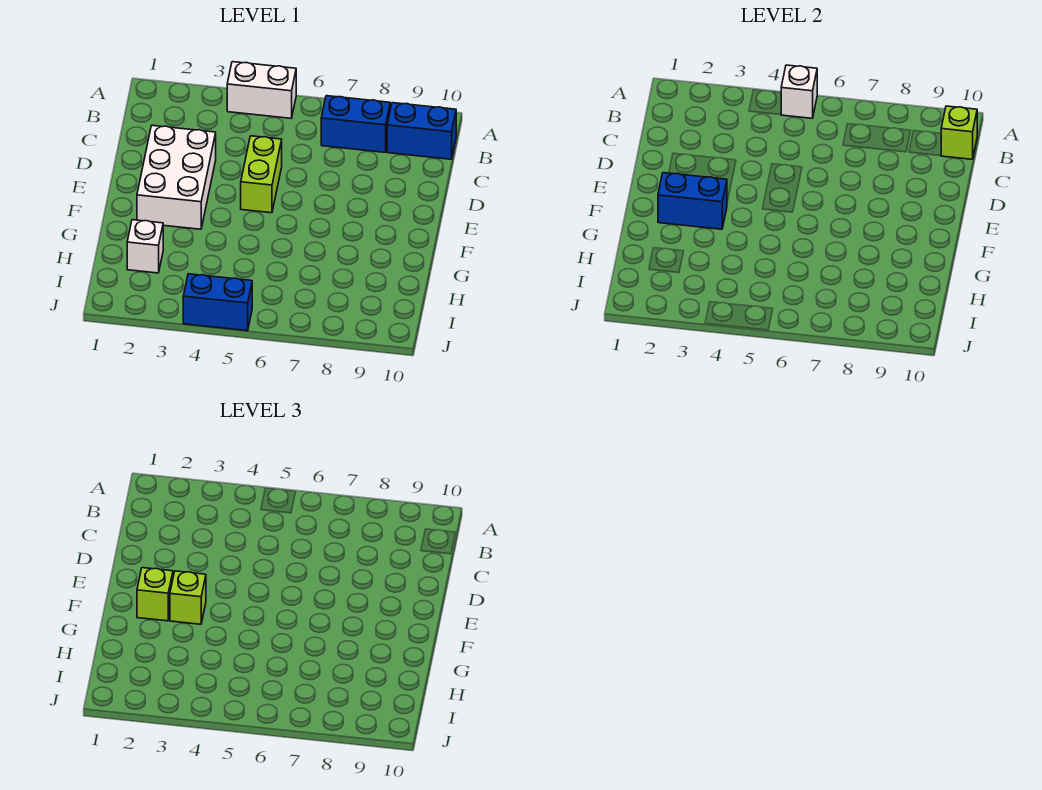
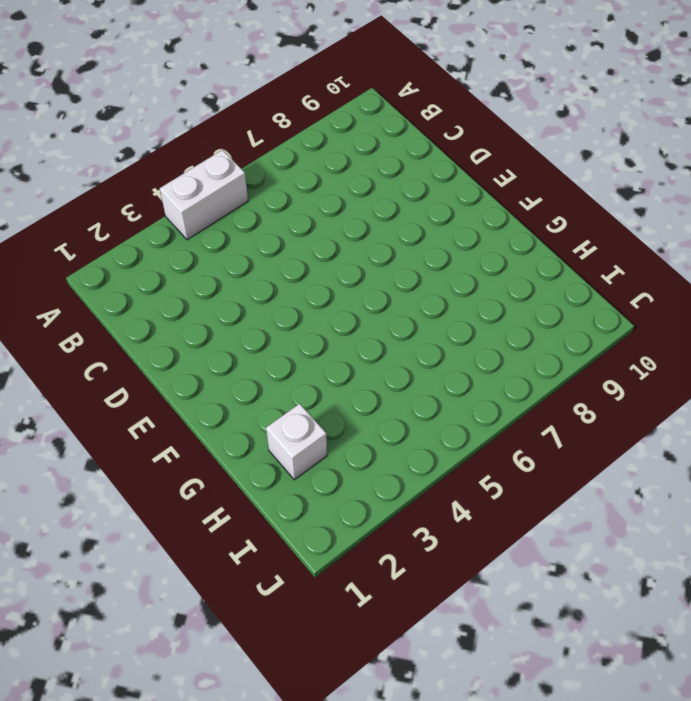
none -> blue 1x2 brick [321,96,390,152]
none -> blue 1x2 brick [387,103,456,159]
none -> white 2x3 brick [137,125,216,229]

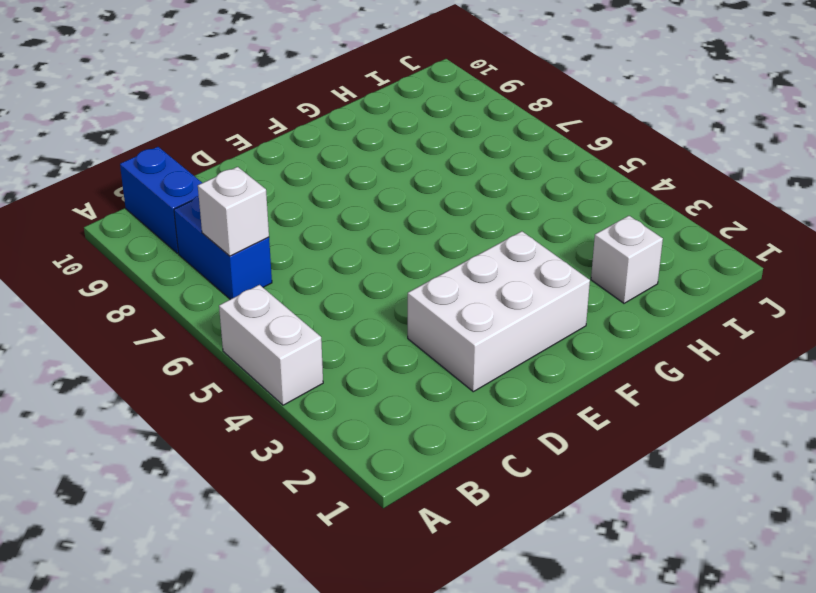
white 1x1 brick [198,167,269,256] -> white 1x1 brick moved to [781,65,817,118]
none -> lime 1x2 brick [241,136,282,213]
none -> blue 1x2 brick [183,274,252,331]
none -> lime 1x1 brick [941,106,977,159]

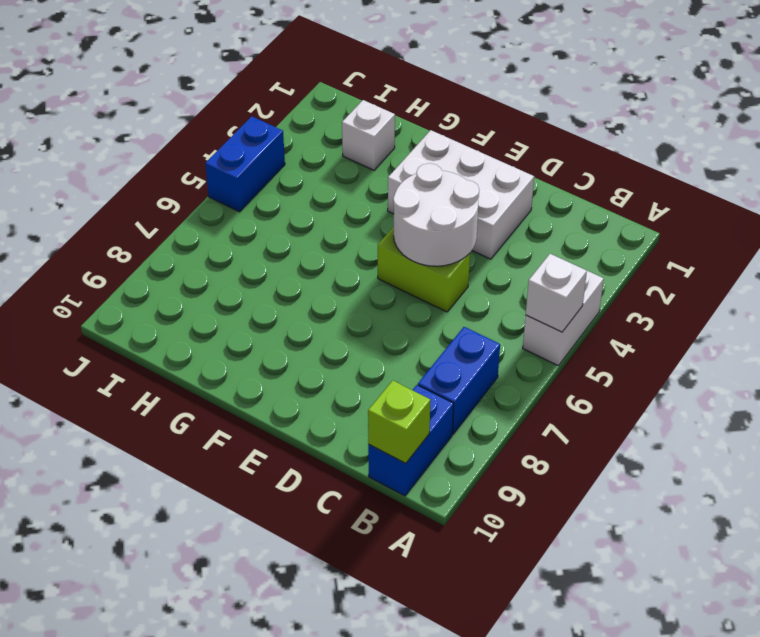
white 2x2 round brick [393,163,479,266] -> none
none -> blue 1x2 brick [658,173,727,229]
none -> lime 1x1 brick [137,568,173,621]
none -> lime 1x1 brick [170,571,206,624]

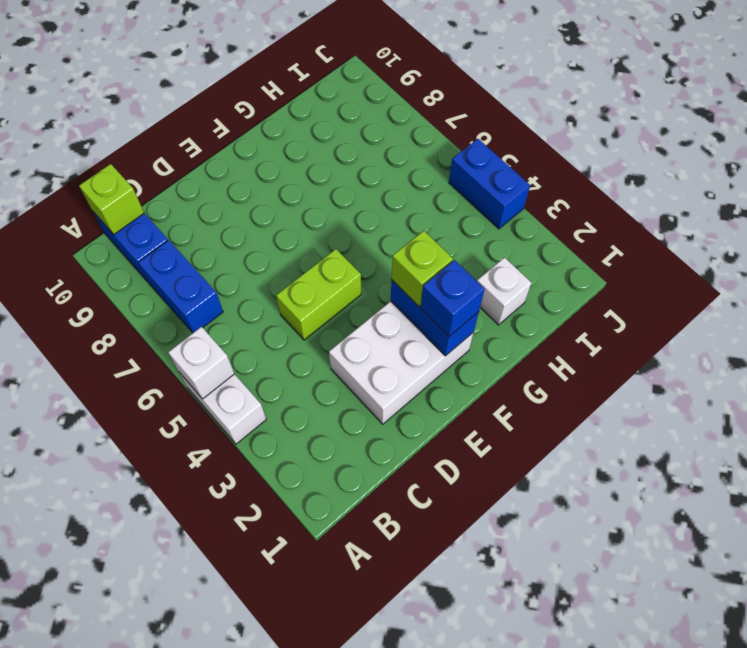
blue 1x1 brick [421,260,485,336] -> lime 1x1 brick [137,568,173,621]

